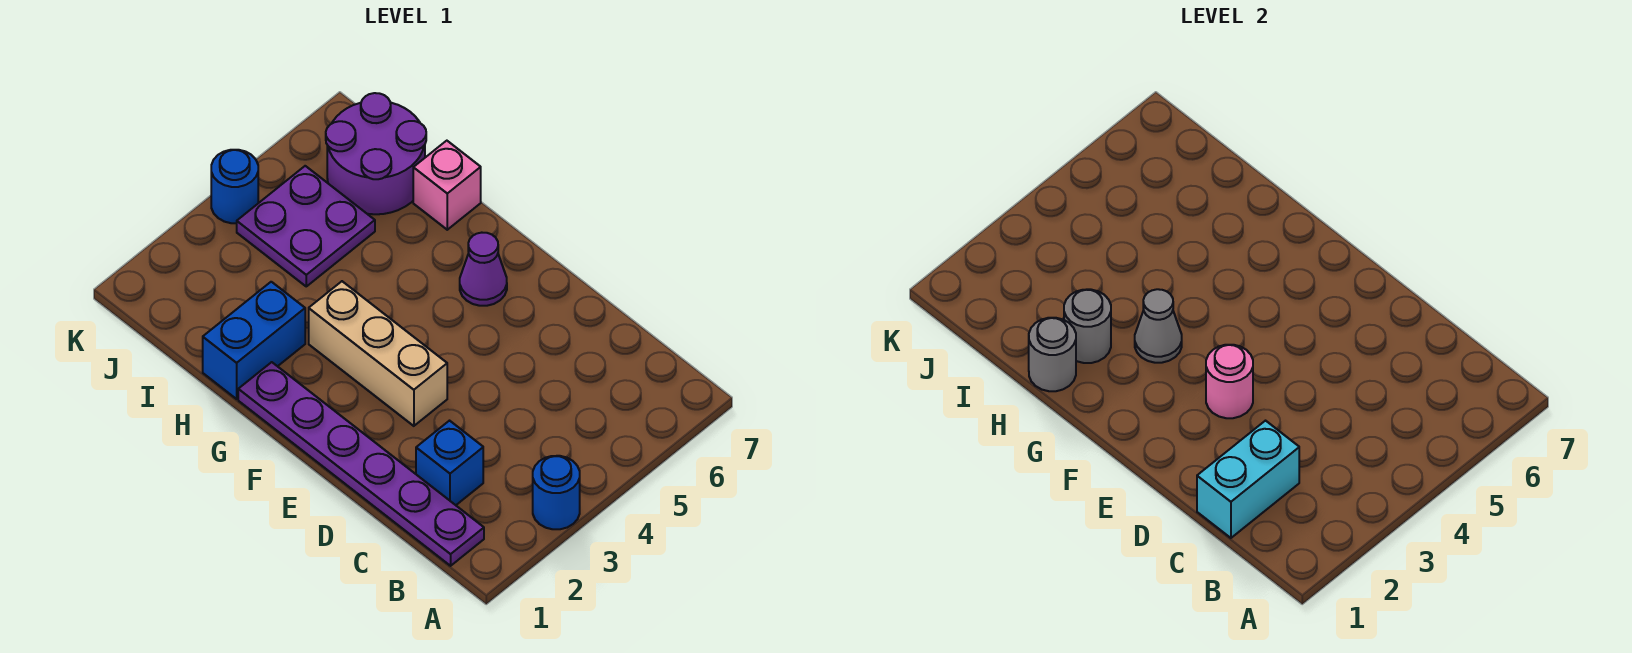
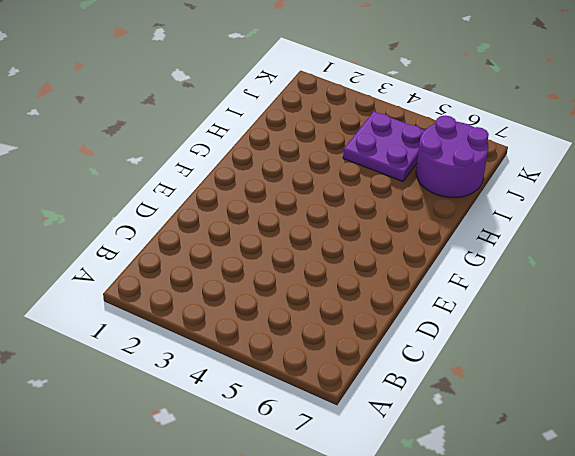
none -> blue 1x1 round brick [533,456,580,529]
none -> purple 1x6 plate [238,362,484,566]
none -> blue 1x1 brick [416,421,483,505]

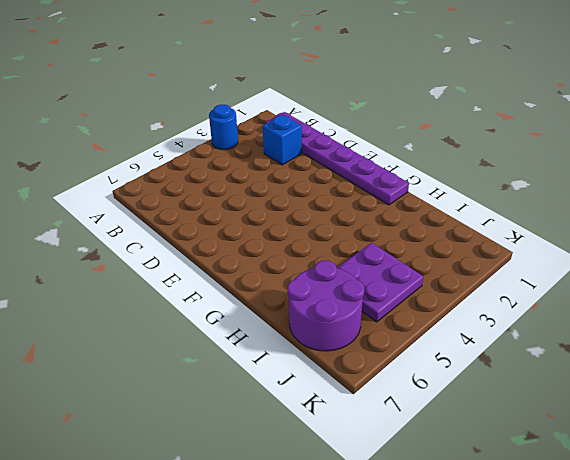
none -> tan 1x3 brick [309,281,447,426]
none -> purple 1x1 cone [460,233,507,306]
none -> blue 1x2 brick [203,282,305,399]

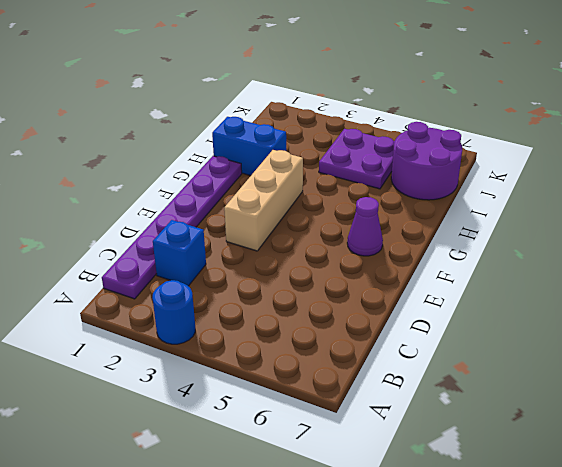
none -> pink 1x1 brick [413,141,481,230]
none -> blue 1x1 round brick [211,150,258,223]
none -> cyan 1x2 brick [1197,421,1299,538]

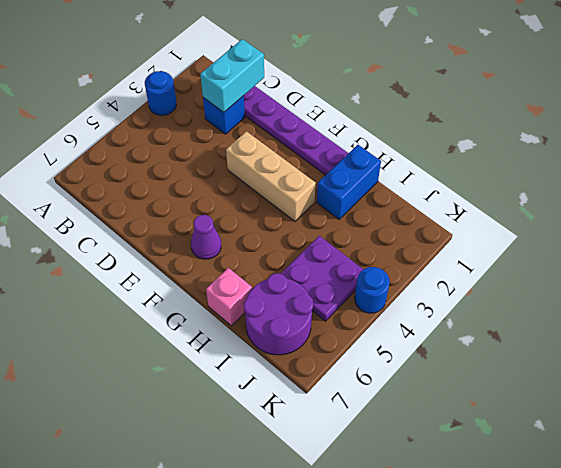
none -> pink 1x1 round brick [1206,345,1253,418]
none -> grey 1x1 cone [1135,289,1182,363]
none -> grey 1x1 round brick [1029,318,1076,391]

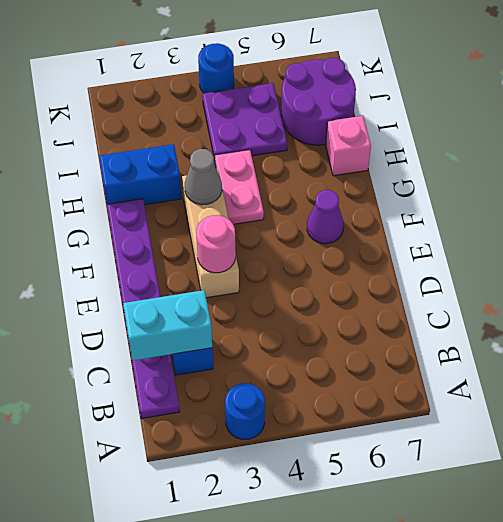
pink 1x2 plate [215,150,264,224] -> none
none -> grey 1x1 round brick [1029,318,1076,391]
none -> grey 1x1 round brick [1064,289,1111,363]

